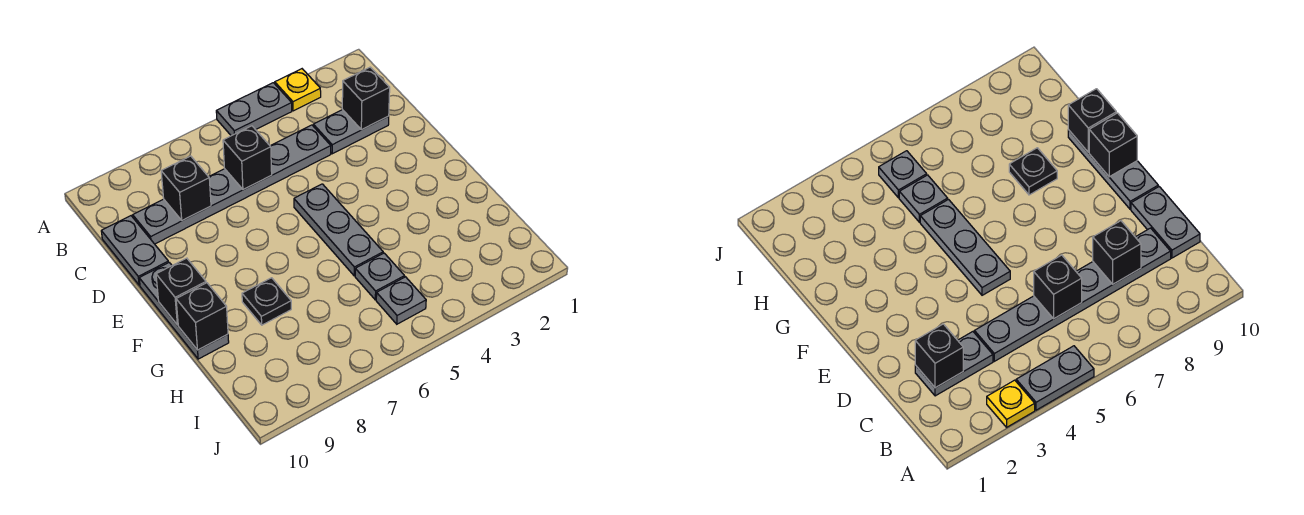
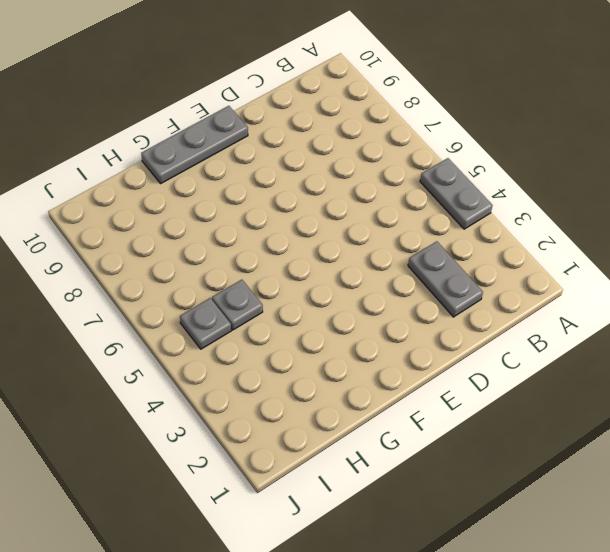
none -> yellow 1x1 plate [275,69,321,111]
none -> grey 1x6 plate [133,125,331,244]
none -> grey 1x2 plate [101,216,168,285]

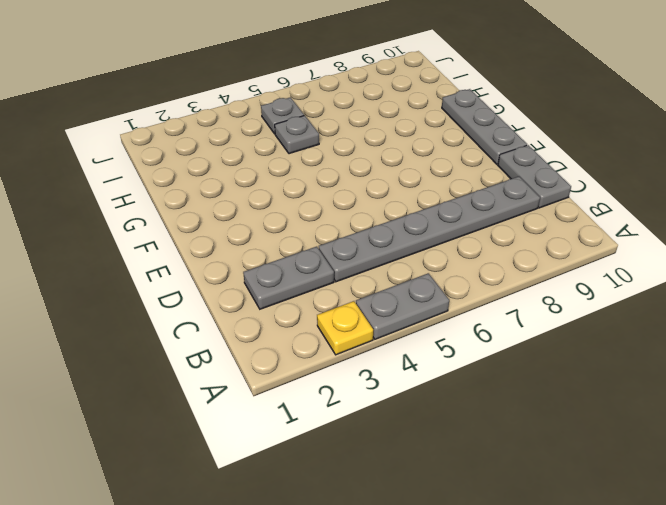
none -> grey 1x3 plate [294,184,383,276]
none -> black 1x1 plate [242,278,291,325]
none -> black 1x1 brick [342,67,390,130]

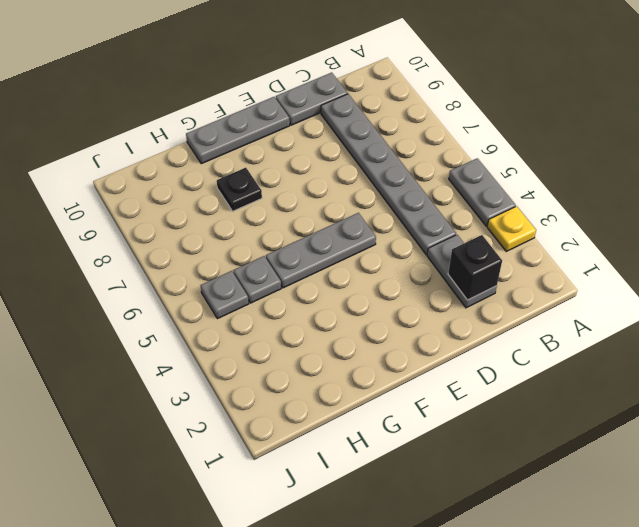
none -> black 1x1 brick [223,126,272,190]
none -> black 1x1 brick [161,156,211,220]
none -> black 1x1 brick [156,258,206,325]

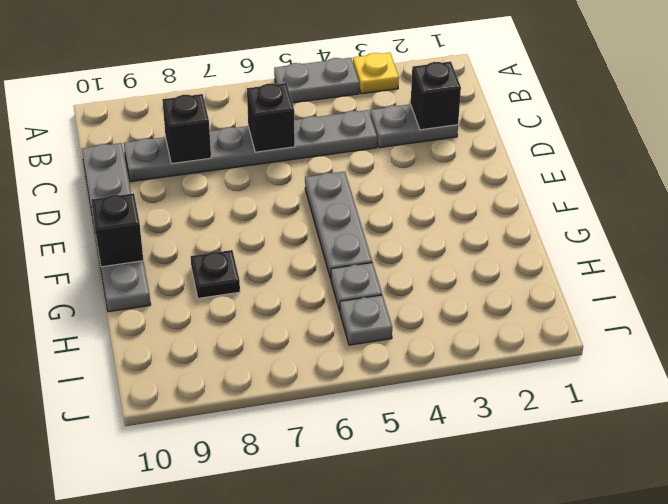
none -> black 1x1 brick [176,283,228,350]

